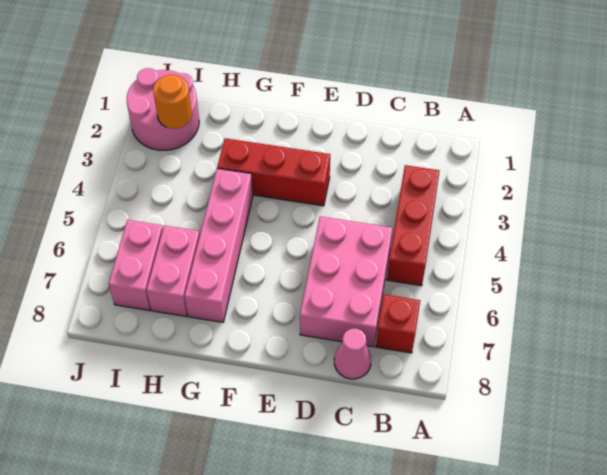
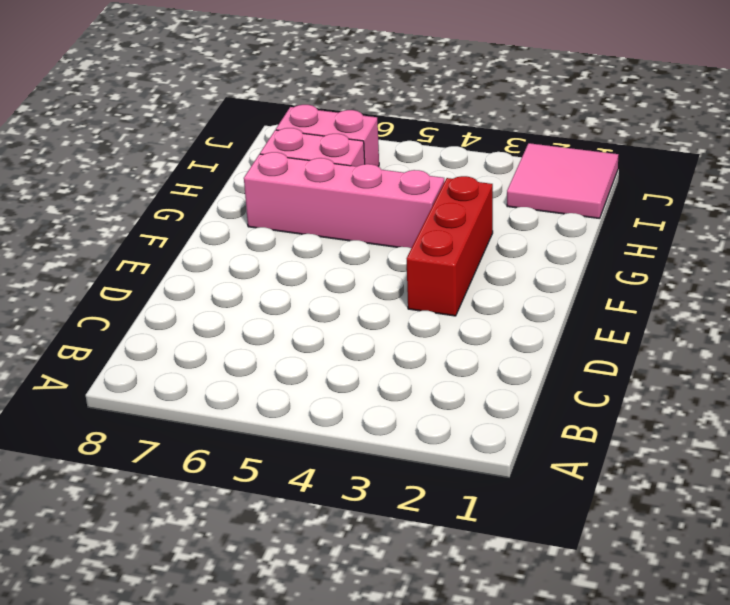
pink 2x2 tile [507,143,618,219] -> pink 2x2 round brick [127,68,199,150]
none -> red 1x3 brick [387,165,439,286]
none -> red 1x1 brick [376,295,420,353]

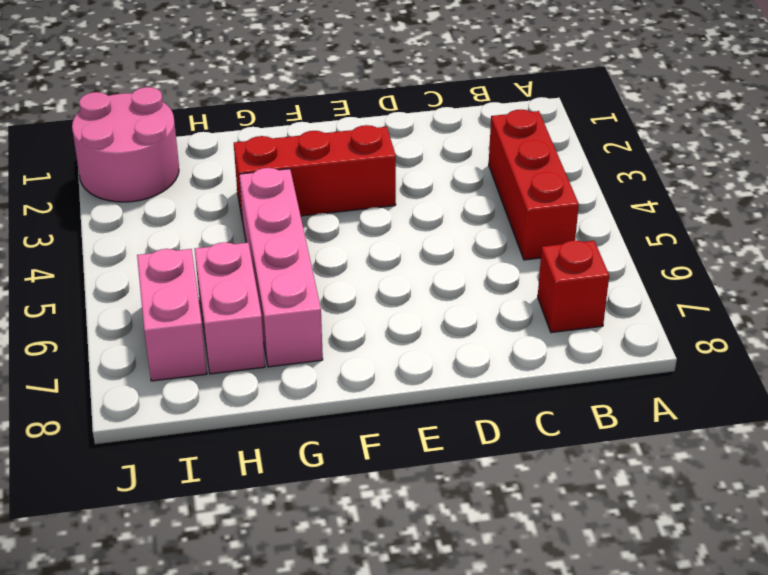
none -> pink 2x3 brick [300,216,392,347]
none -> pink 1x1 cone [334,328,371,379]

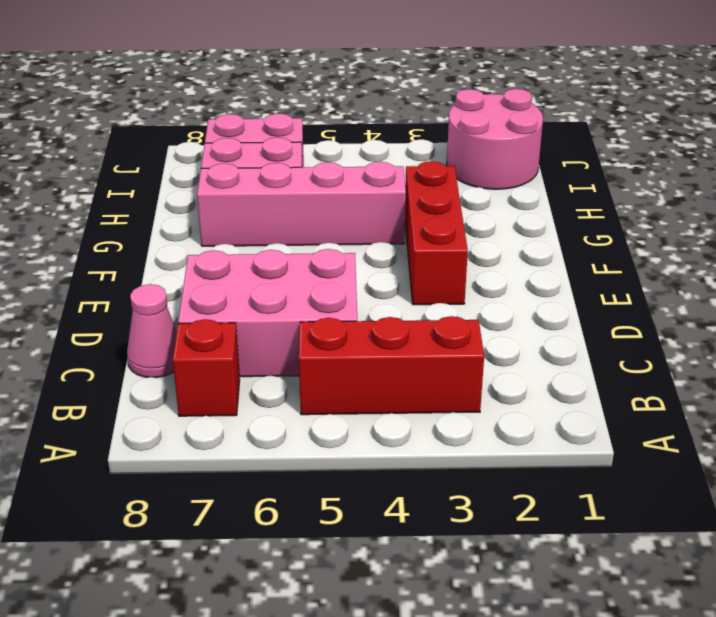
none -> orange 1x1 round brick [153,75,192,129]

